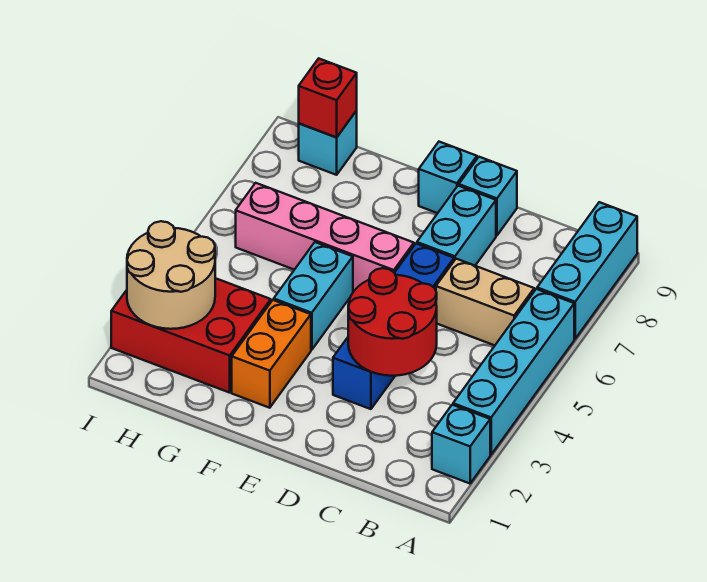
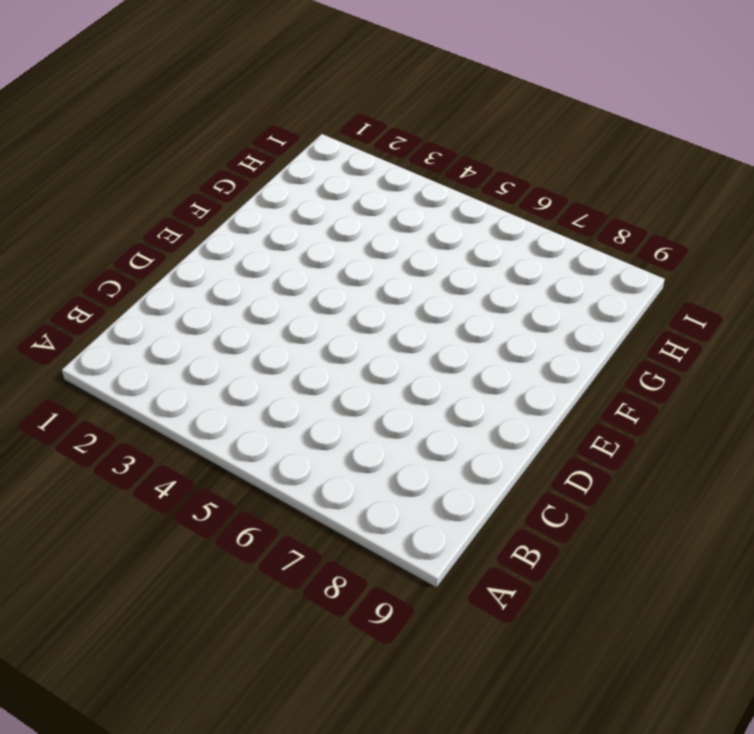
none -> cyan 1x1 brick [432,405,490,483]
none -> cyan 1x4 brick [453,289,574,455]
none -> cyan 1x3 brick [537,202,637,339]

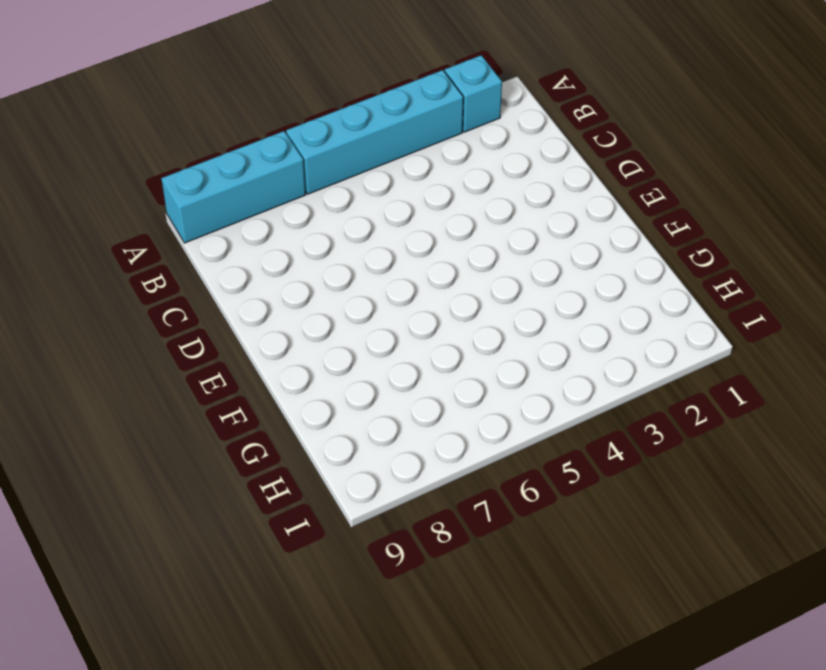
none -> tan 1x2 brick [436,259,534,345]
none -> blue 1x4 brick [333,244,454,409]
none -> cyan 1x2 brick [417,186,496,266]

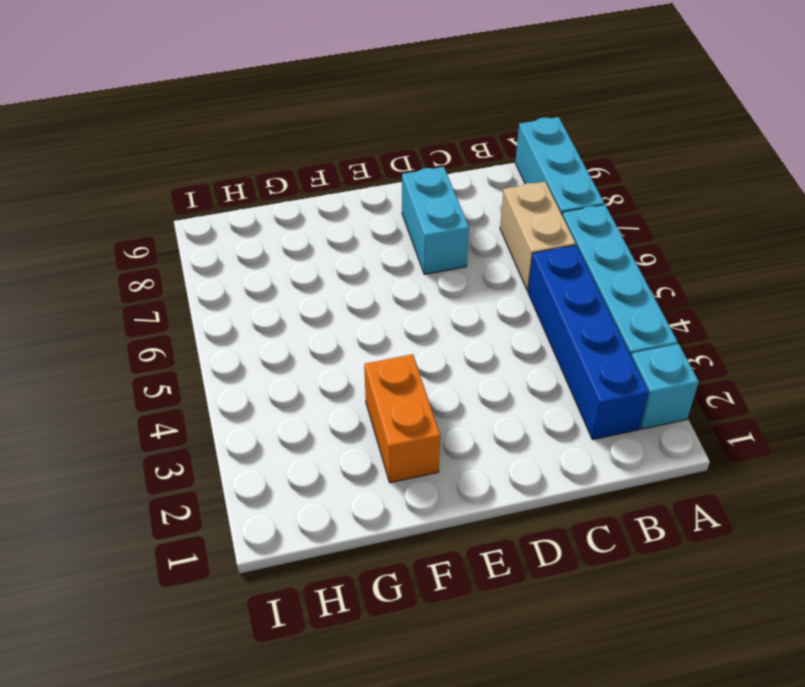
blue 1x4 brick [528,245,649,440] -> blue 1x4 brick moved to [333,244,454,409]
tan 1x2 brick [500,182,576,291] -> tan 1x2 brick turned to [436,259,534,345]
none -> cyan 1x1 brick [459,157,517,236]
none -> pink 1x4 brick [236,183,414,292]
none -> cyan 1x1 brick [419,142,477,213]

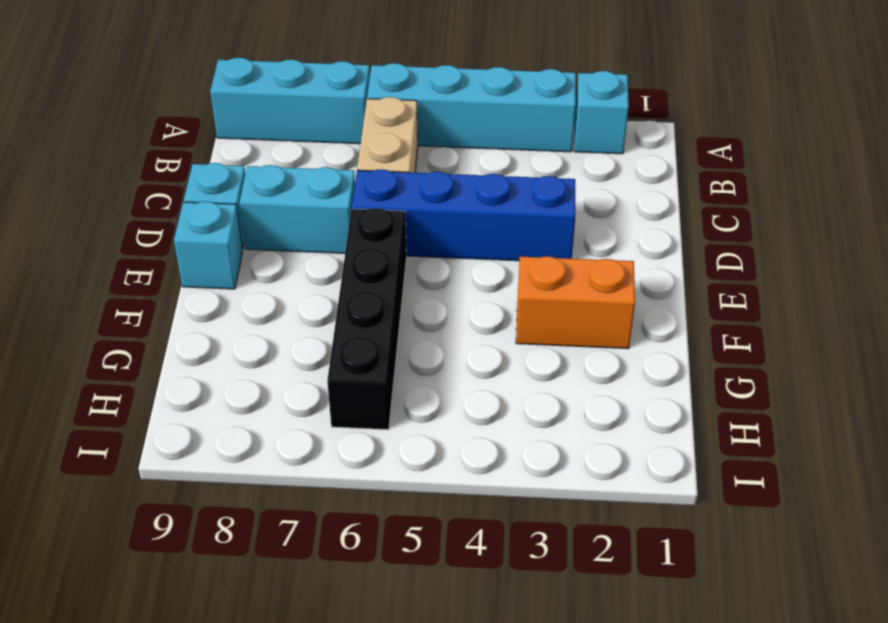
black 1x4 brick [327,208,406,430] -> pink 1x4 brick [236,183,414,292]
none -> cyan 1x2 brick [274,242,353,350]
none -> red 2x3 brick [111,278,271,393]
none -> cyan 1x1 brick [299,111,357,175]

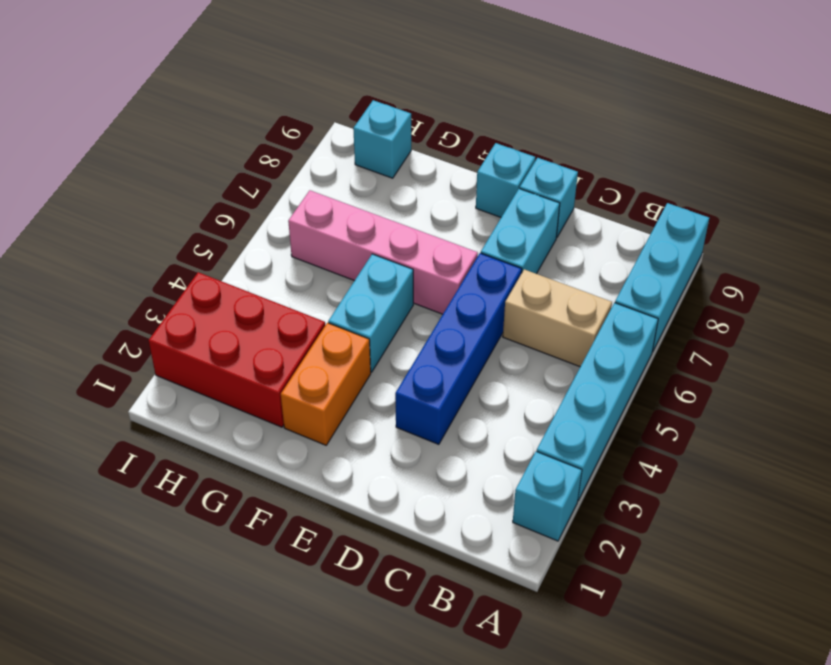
none -> red 2x2 round brick [348,268,437,376]
none -> tan 2x2 round brick [127,221,215,329]
none -> red 1x1 brick [299,59,357,137]

